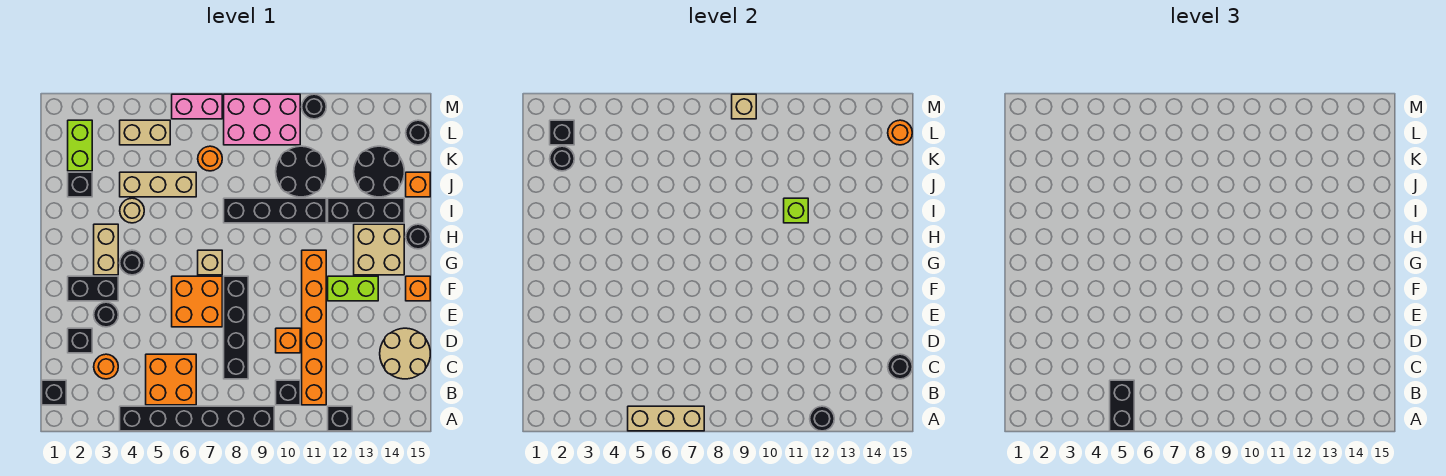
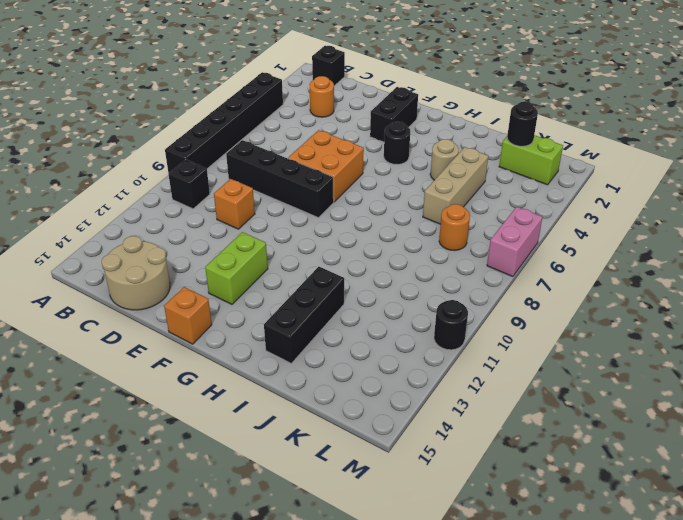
none -> black 1x1 brick [328,406,352,431]
none -> orange 2x2 brick [146,354,196,405]
none -> orange 1x6 brick [302,250,326,405]
none -> black 1x1 brick [68,328,92,353]

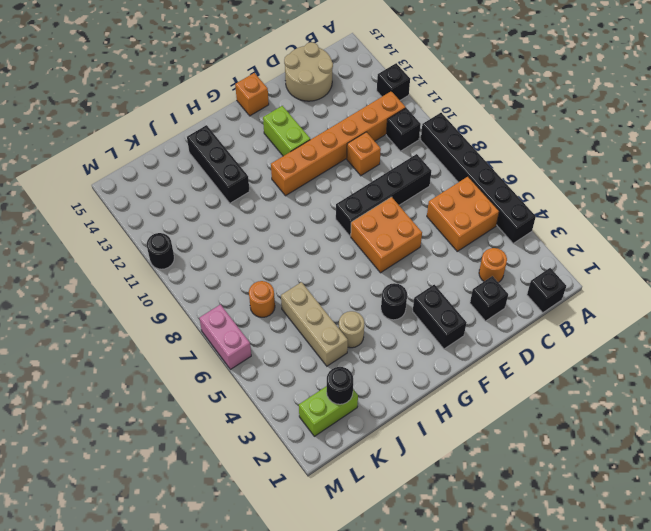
none -> black 1x1 round brick [94,302,118,327]
none -> tan 1x2 brick [94,224,118,275]
none -> tan 1x1 brick [198,250,222,275]
none -> tan 2x2 brick [354,224,404,275]

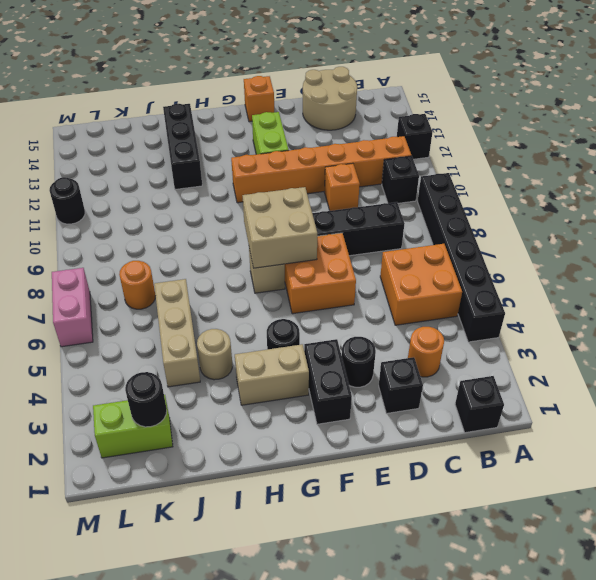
tan 2x2 brick [242,187,317,268] -> tan 2x2 brick moved to [354,224,404,275]
none -> black 1x1 round brick [406,224,430,249]
none -> black 1x4 brick [224,198,326,223]
none -> black 1x1 brick [68,172,92,197]
none -> black 2x2 round brick [276,146,326,197]

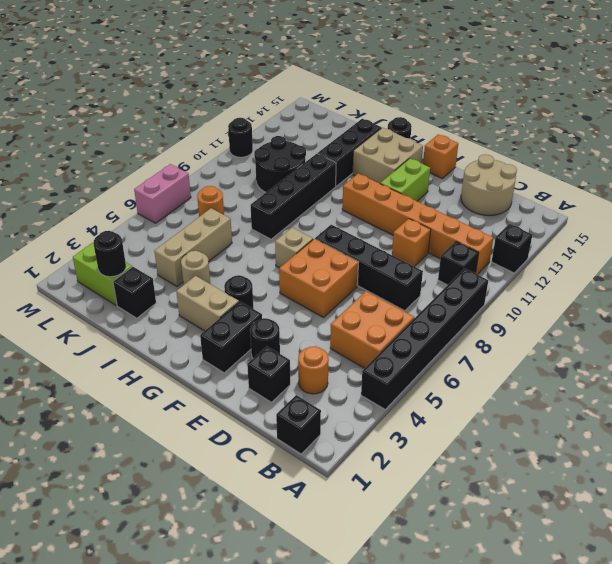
none -> black 2x2 round brick [354,146,404,197]
none -> orange 1x1 brick [406,172,430,197]
none -> tan 1x2 brick [120,120,170,145]
none -> pink 2x3 brick [224,94,300,145]

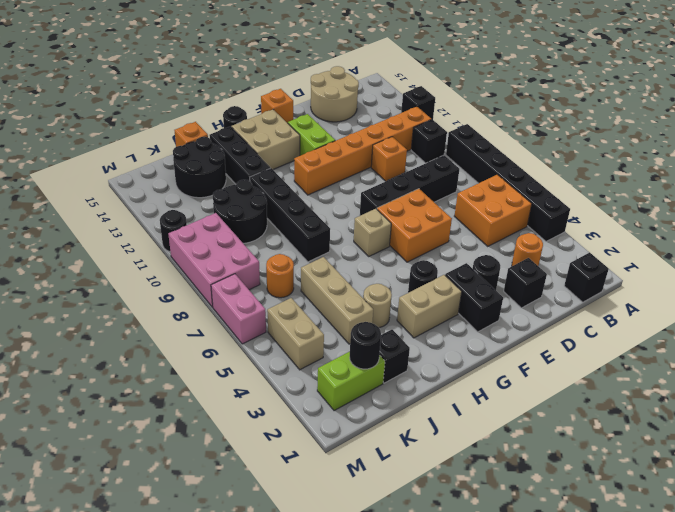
none -> black 1x1 round brick [406,120,430,145]
none -> tan 1x3 brick [628,406,704,431]
none -> black 1x1 round brick [810,406,834,431]
none -> black 1x1 round brick [888,354,912,379]

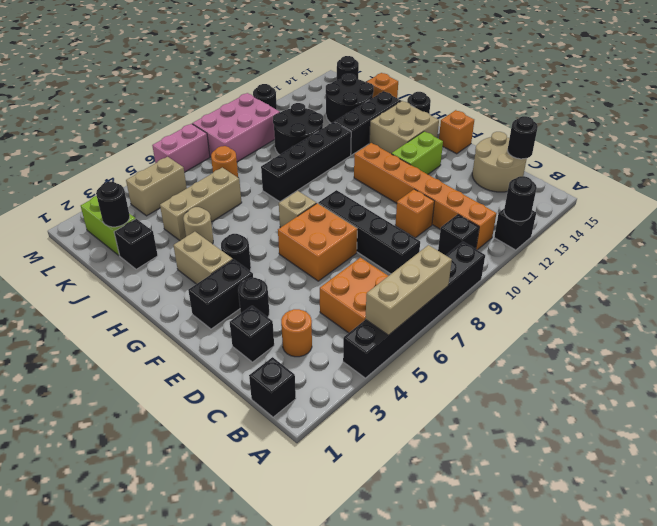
none -> lime 1x1 brick [784,198,808,223]
none -> black 1x1 brick [550,120,574,145]
none -> orange 1x1 round brick [888,120,912,145]
none -> tan 1x1 brick [732,94,756,119]

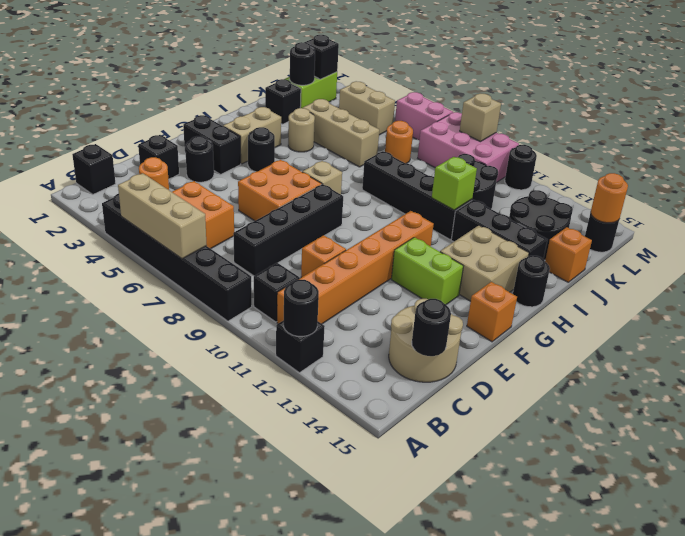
none -> black 1x2 brick [1110,380,1134,431]

